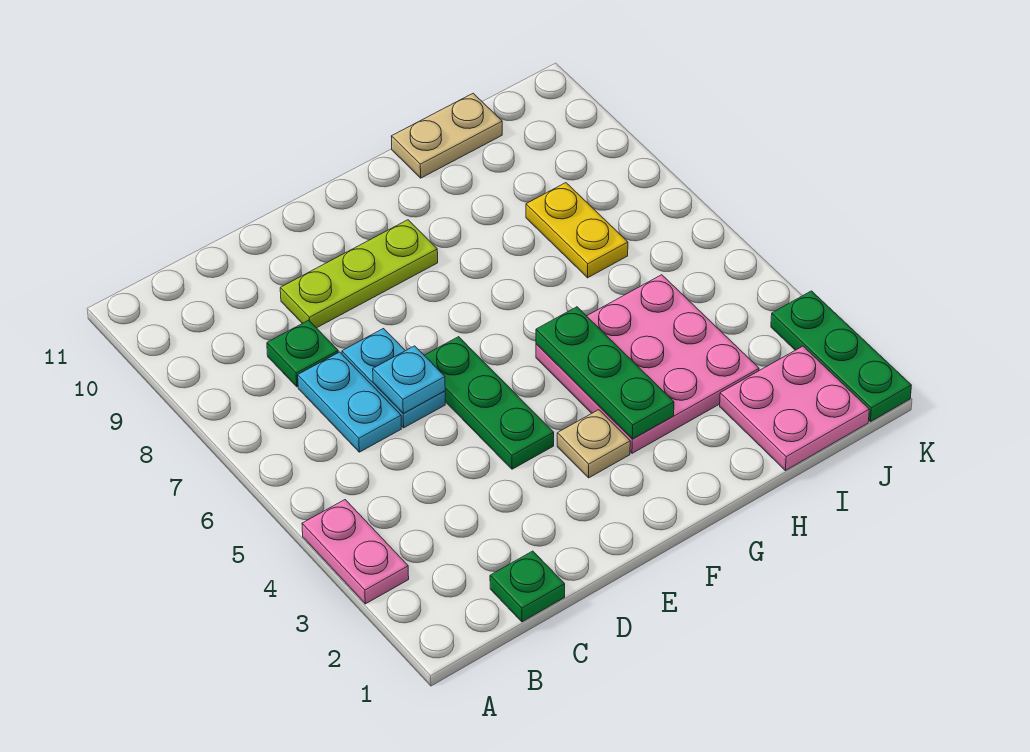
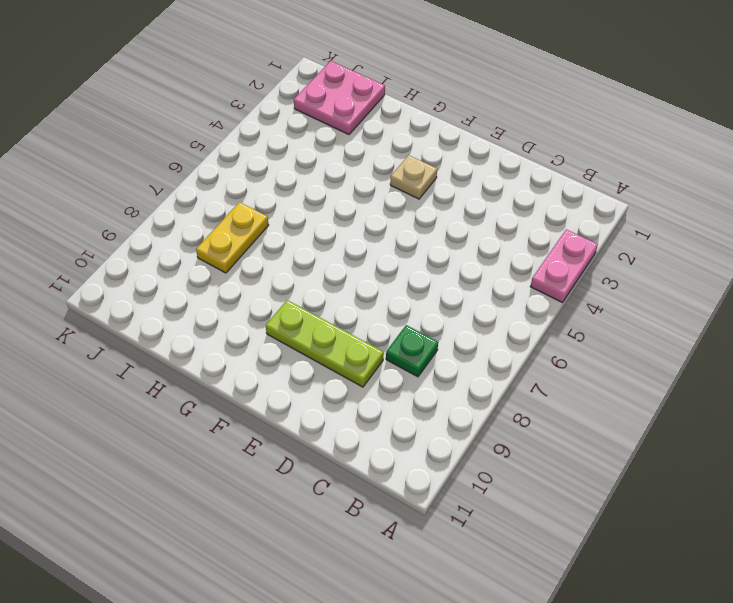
none -> green 1x1 plate [490,551,565,622]
none -> cyan 1x2 plate [298,352,401,452]
none -> cyan 1x2 plate [342,329,445,428]

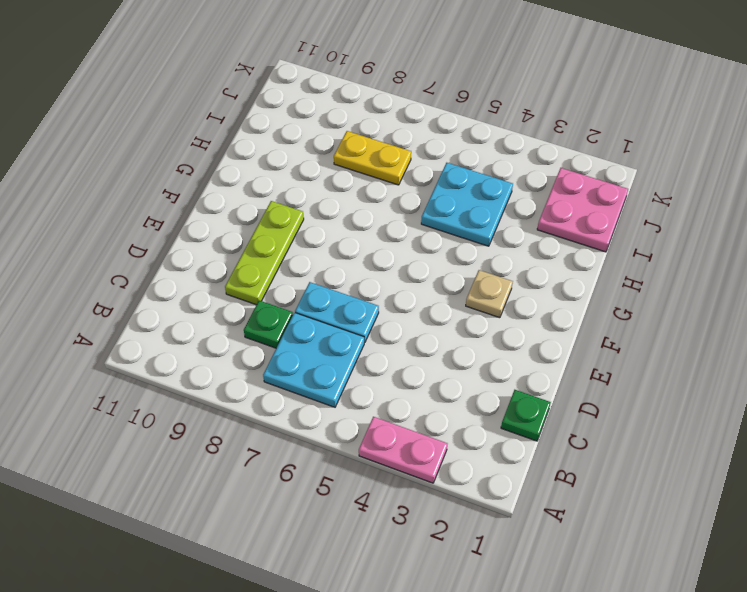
cyan 2x2 plate [263,313,364,407] -> cyan 1x2 plate [298,352,401,452]
cyan 2x2 plate [421,163,513,246] -> pink 3x3 plate [536,275,759,453]
none -> green 1x3 plate [424,337,554,469]
none -> tan 1x2 plate [391,93,502,178]
none -> green 1x3 plate [771,291,911,422]

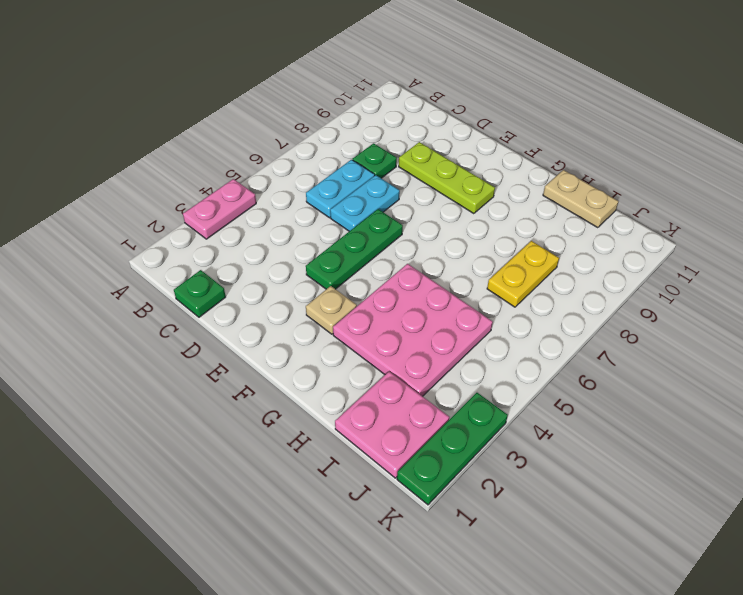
none -> cyan 1x1 plate [373,346,445,414]
none -> green 1x3 plate [536,307,674,439]

